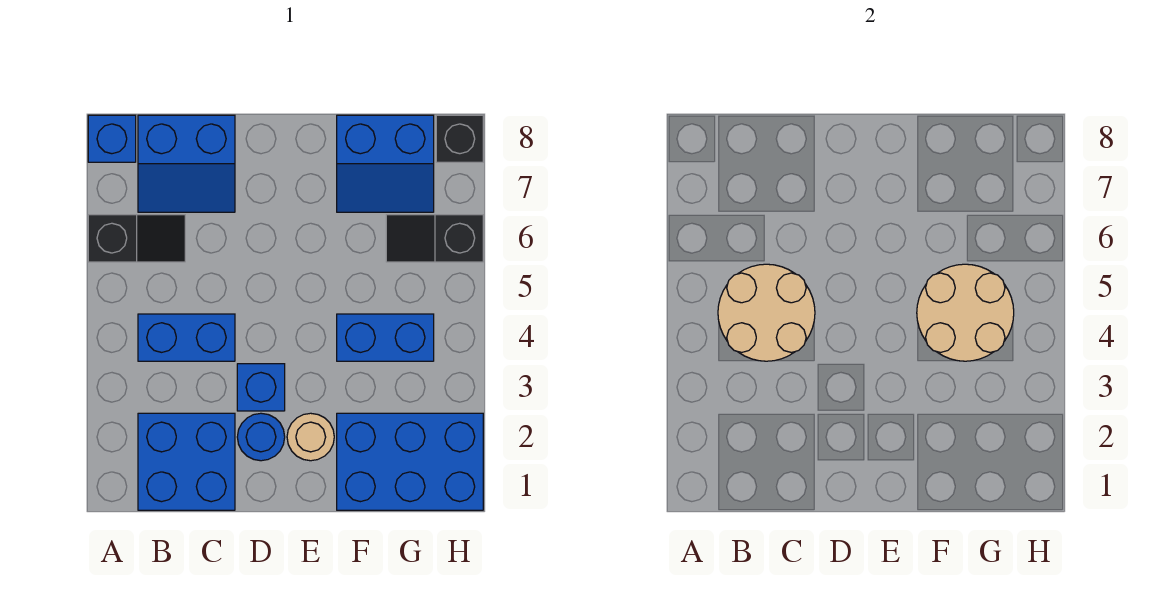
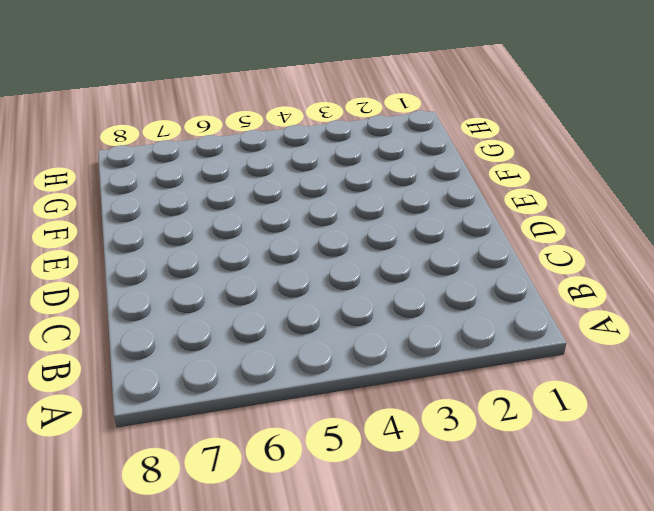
none -> black 1x2 slope [88,215,185,262]
none -> blue 1x1 brick [88,115,136,162]
none -> blue 2x2 brick [138,413,235,510]

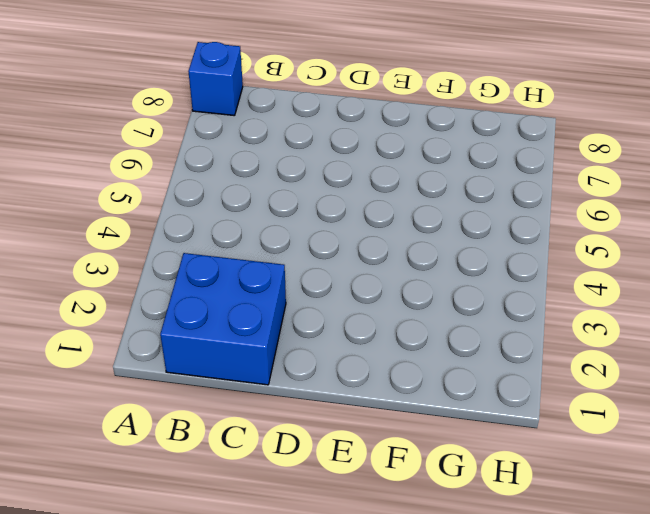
none -> black 1x2 slope [88,215,185,262]
none -> blue 1x2 brick [138,314,235,361]
none -> blue 2x2 slope [138,115,235,212]

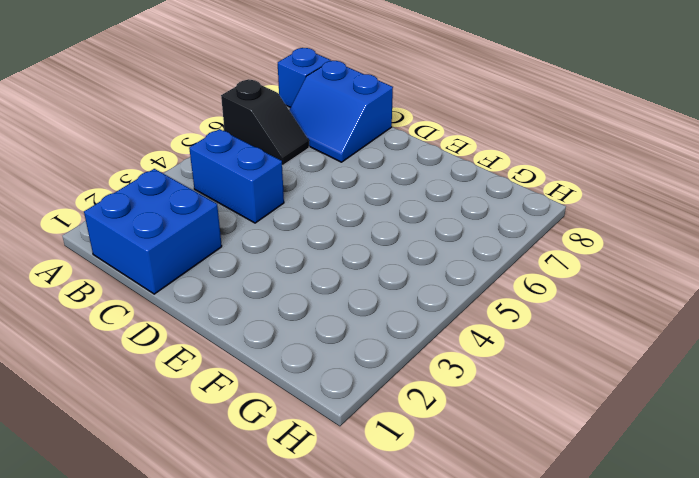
none -> blue 1x1 round brick [237,413,285,461]
none -> blue 1x1 brick [237,364,285,411]
none -> tan 1x1 round brick [287,413,334,461]

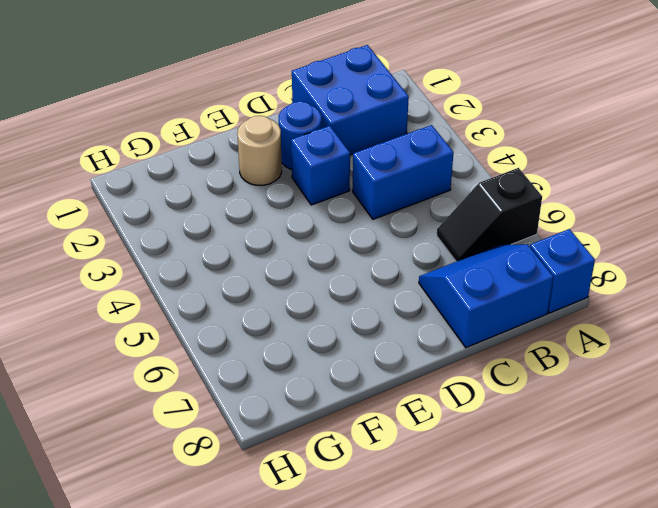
none -> blue 2x3 brick [337,413,483,510]
none -> blue 1x2 brick [337,314,434,361]
none -> blue 2x2 slope [337,115,434,212]

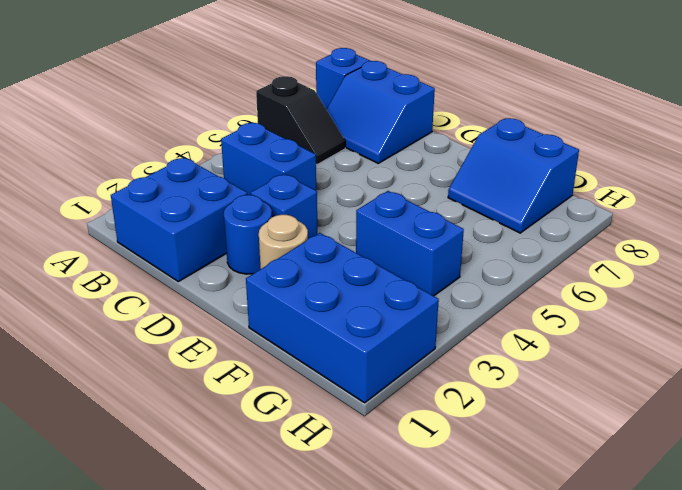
none -> black 1x2 slope [386,215,483,262]
none -> black 1x1 brick [436,115,483,162]
none -> tan 2x2 round brick [718,264,815,361]

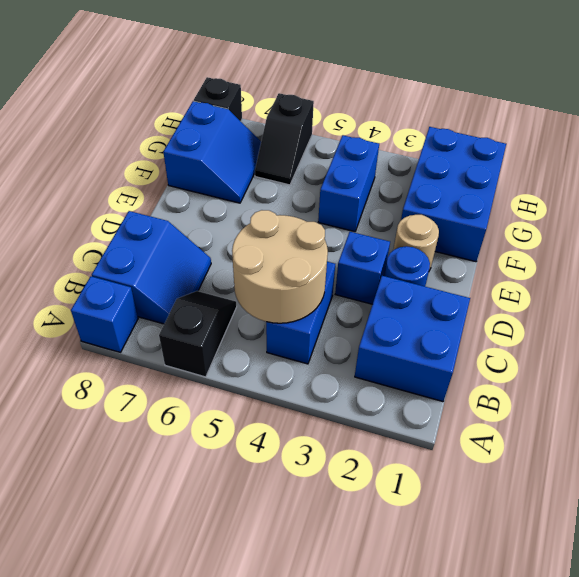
none -> tan 2x2 round brick [917,264,1014,361]

